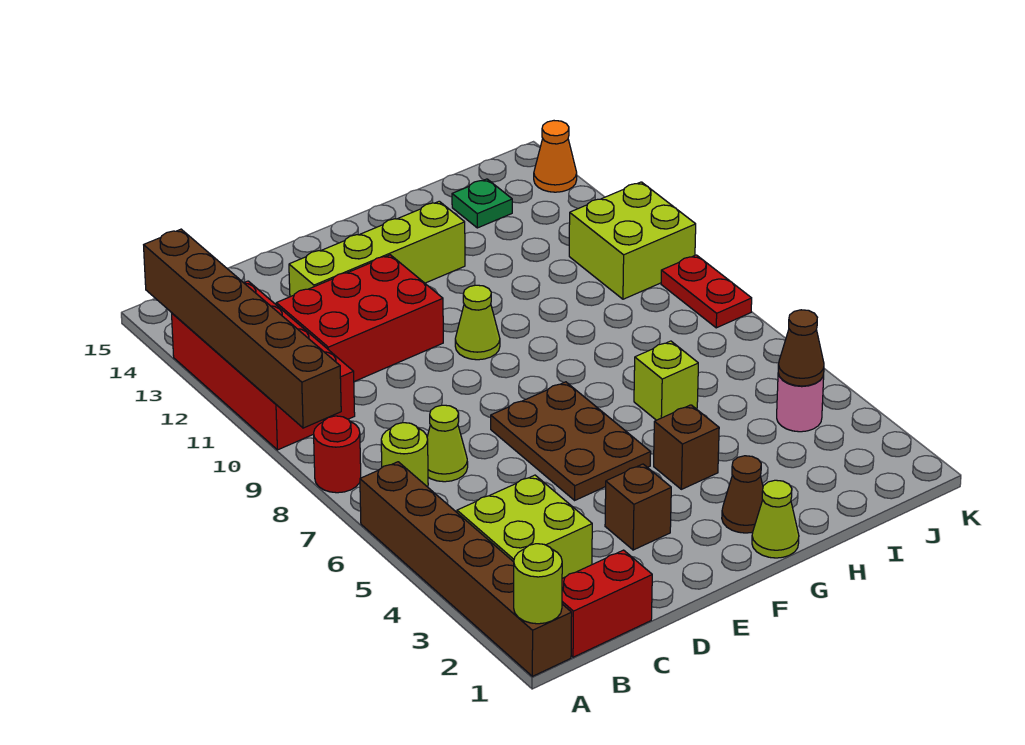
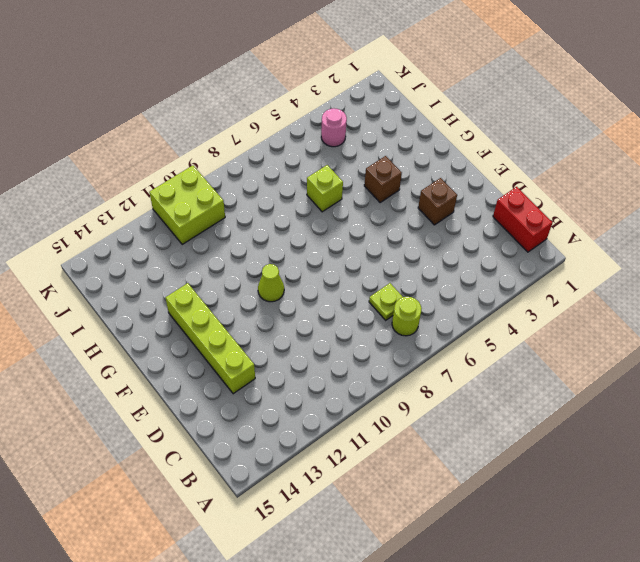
lime 1x1 plate [369,283,402,320] -> lime 1x1 cone [427,405,468,482]
none -> brown 1x6 brick [360,462,572,676]
none -> red 1x1 round brick [314,416,361,493]
none -> red 2x4 brick [172,281,355,450]

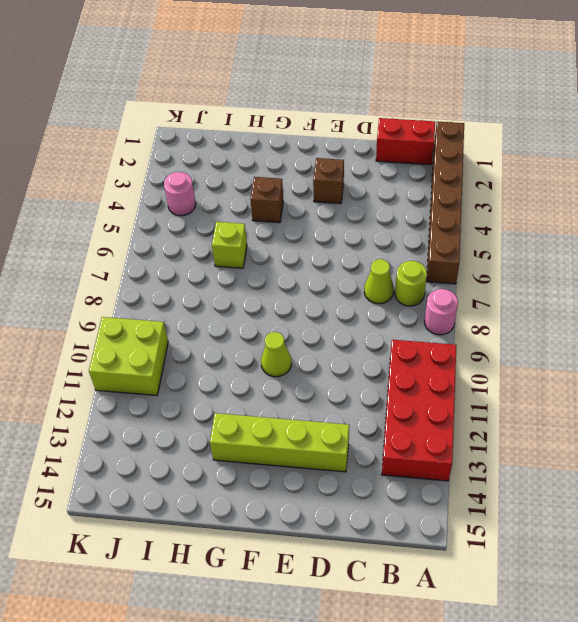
pink 1x1 round brick [425,289,458,335] -> red 1x1 round brick [314,416,361,493]
none -> lime 2x2 brick [457,475,592,578]
none -> red 2x3 brick [276,255,443,382]
none -> brown 2x3 plate [491,382,651,500]

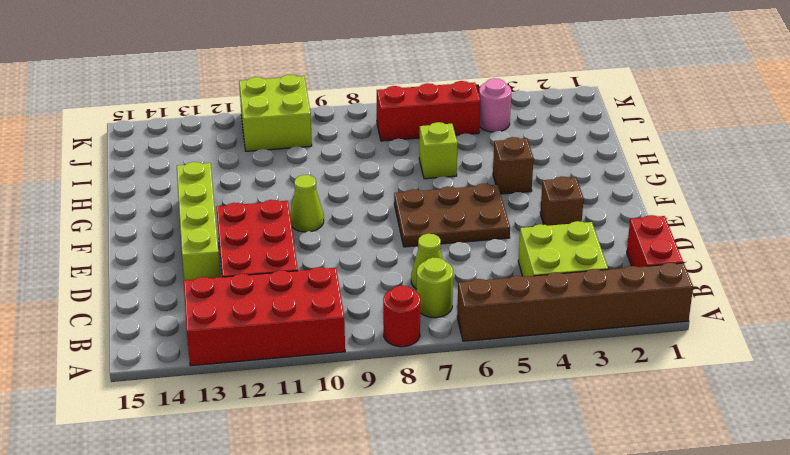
red 1x3 brick [377,81,480,141] -> none
none -> lime 1x1 cone [752,480,799,558]
none -> brown 1x1 cone [722,456,763,533]
none -> green 1x1 plate [452,179,512,228]

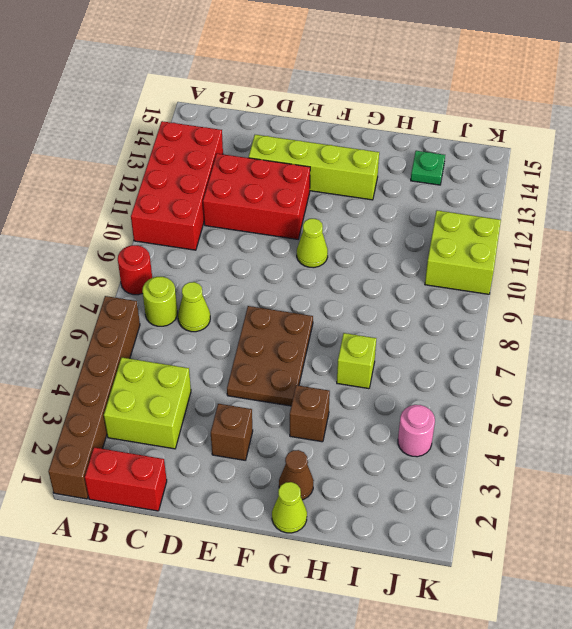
none -> red 1x2 plate [661,255,752,328]
none -> orange 1x1 cone [534,121,577,192]
none -> lime 1x1 round brick [514,544,562,624]

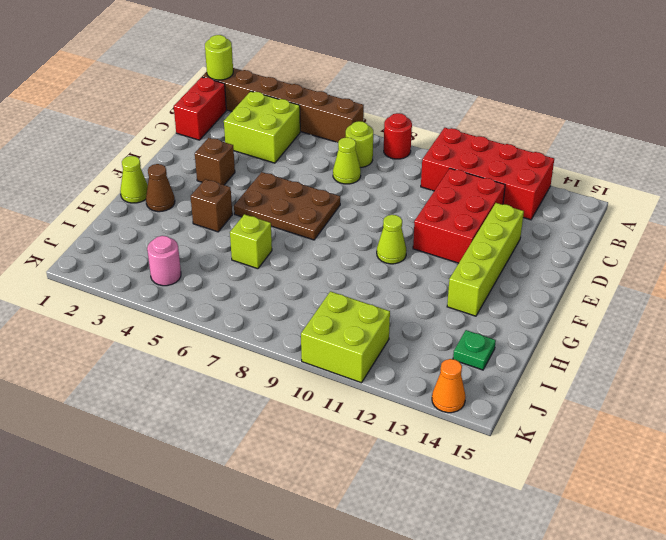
none -> red 1x2 plate [661,255,752,328]
none -> brown 1x6 brick [144,229,341,428]
none -> brown 1x1 cone [778,310,824,386]

